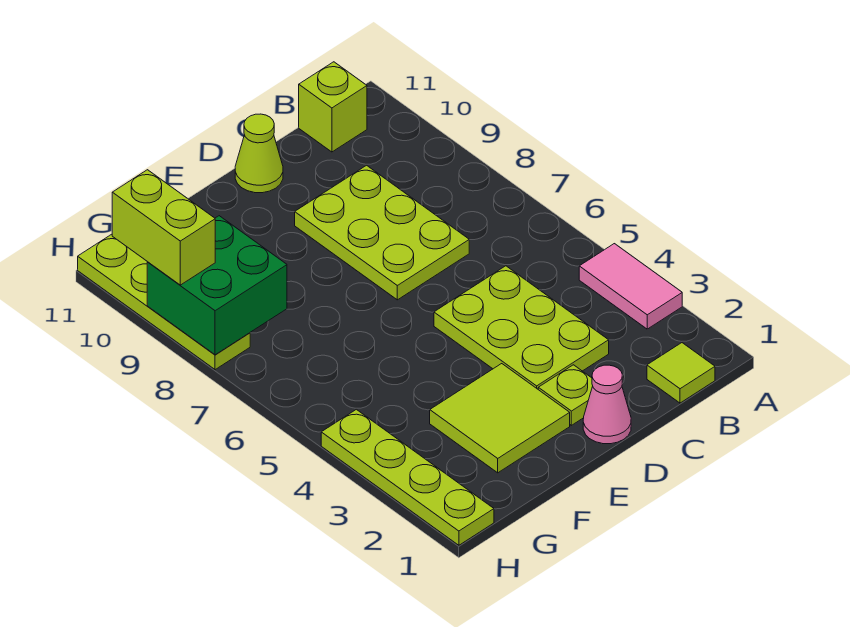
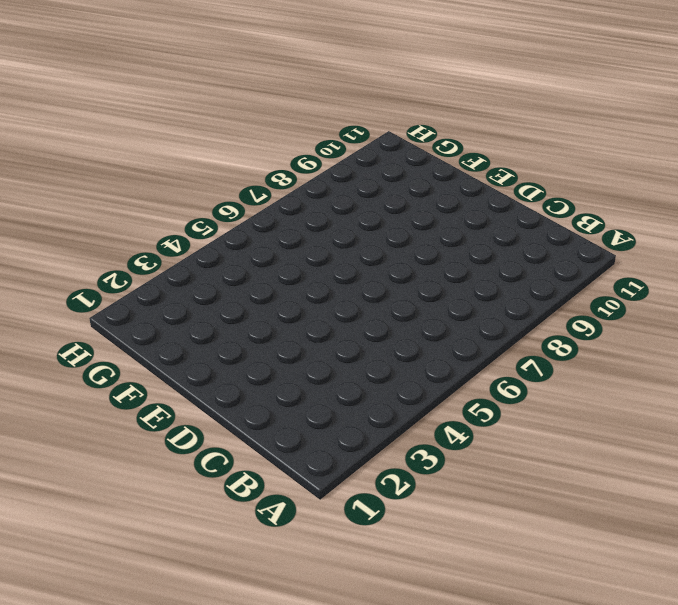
none -> pink 1x2 tile [579,244,682,329]
none -> lime 1x1 tile [647,343,715,403]
none -> lime 1x1 brick [299,62,367,152]

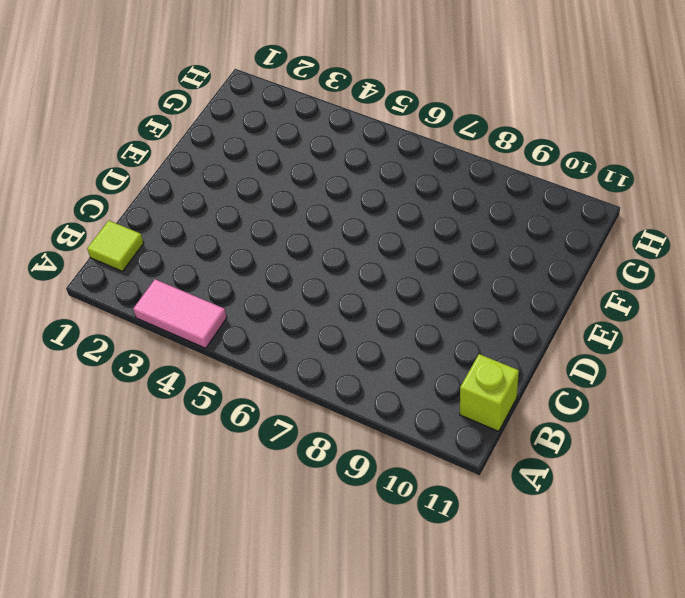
none -> lime 2x3 plate [434,266,609,389]
none -> lime 2x3 plate [295,165,469,300]
none -> pink 1x1 cone [583,365,631,444]

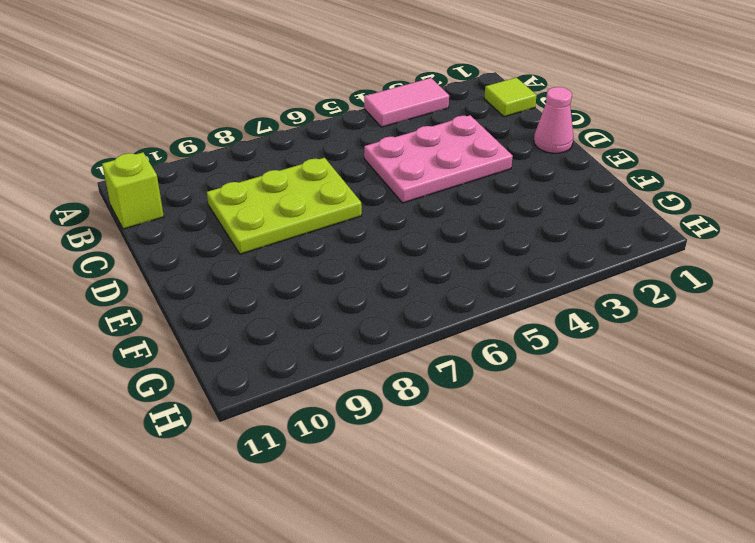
pink 2x3 plate [364,115,513,203] -> lime 2x3 plate [434,266,609,389]
none -> lime 1x1 plate [538,365,593,425]
none -> lime 1x1 cone [235,114,283,193]
none -> lime 2x2 tile [430,364,570,473]

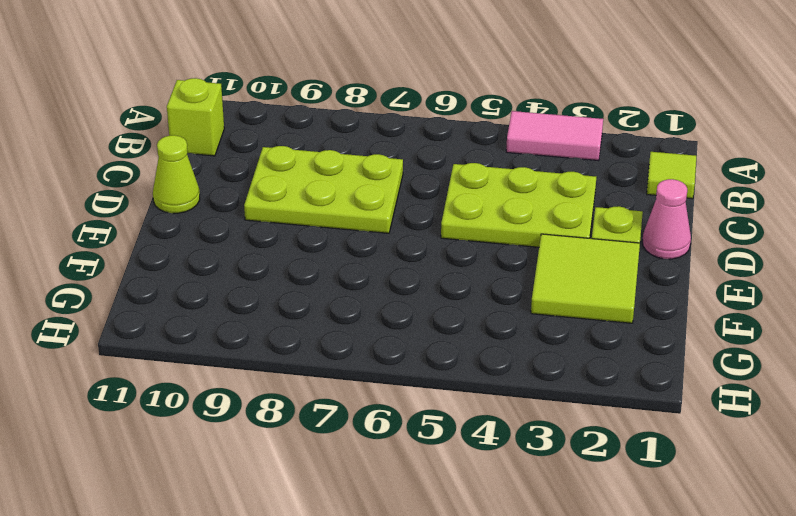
none -> lime 1x4 plate [321,409,494,545]
none -> lime 1x4 plate [78,234,250,370]
none -> green 2x2 brick [147,216,287,355]

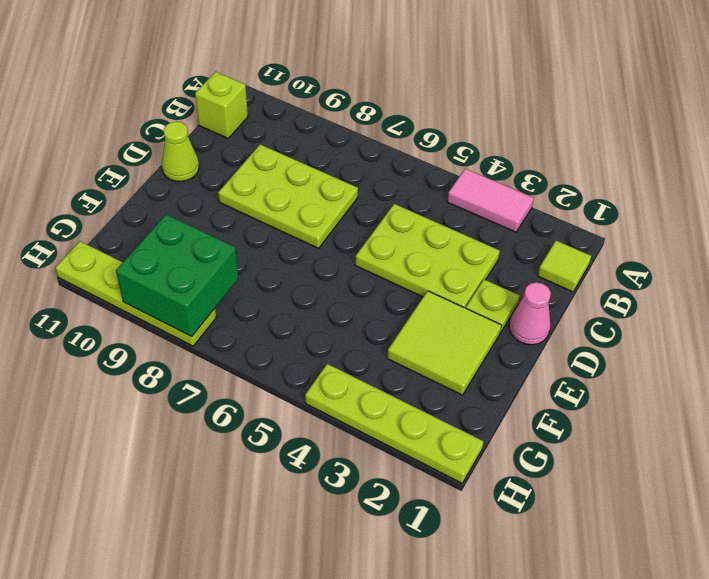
none -> lime 1x2 brick [112,170,215,285]

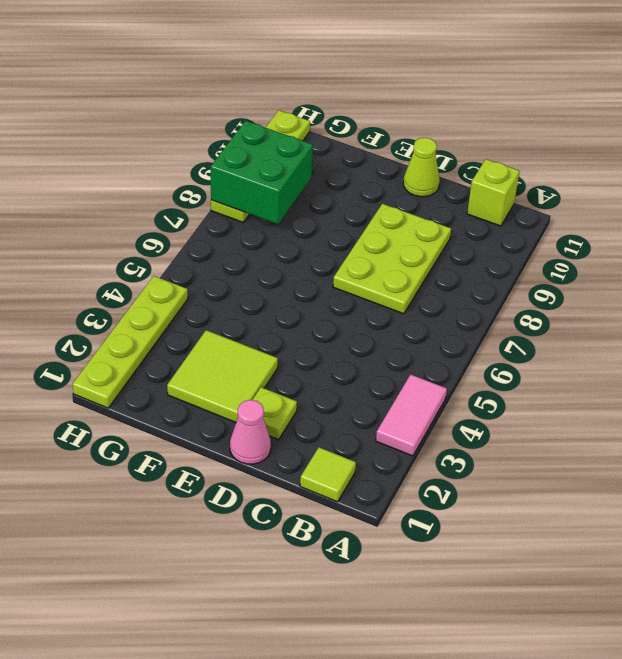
none -> lime 2x3 plate [434,266,609,389]
none -> lime 1x2 brick [112,170,215,285]

